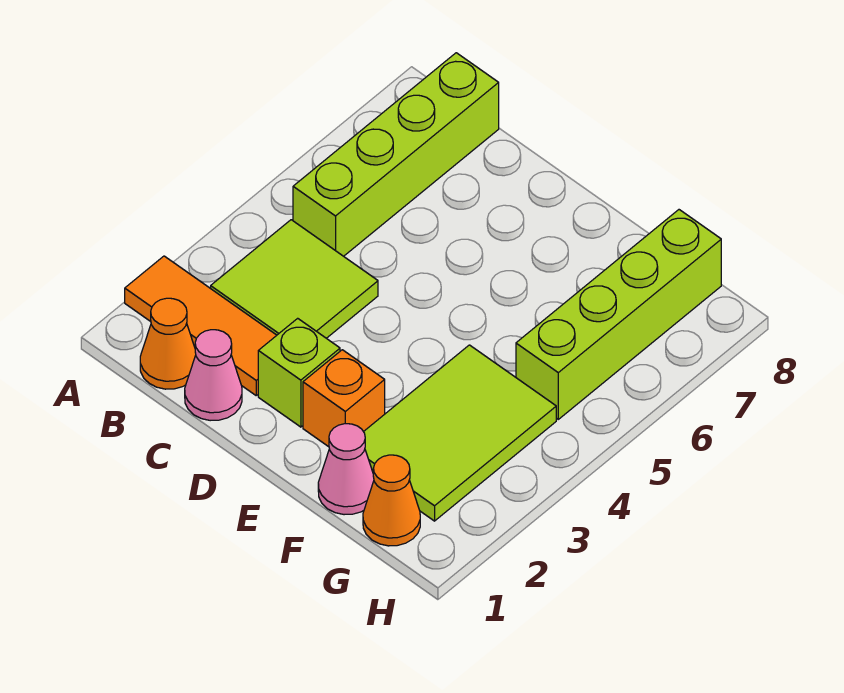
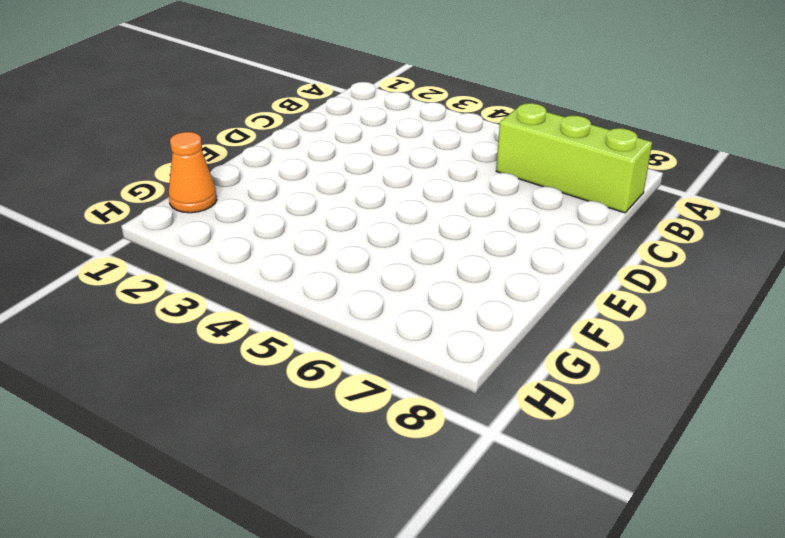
lime 1x3 brick [496,103,652,213] -> lime 1x4 brick [293,53,499,256]
none -> orange 1x3 tile [125,256,277,395]
none -> orange 1x1 cone [140,298,196,389]

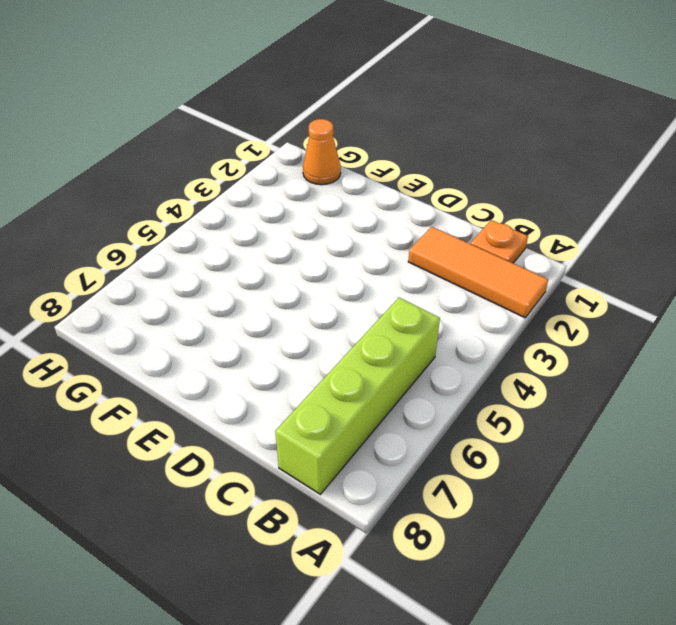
orange 1x1 plate [471,220,528,263] -> orange 1x1 cone [140,298,196,389]
none -> lime 2x2 tile [211,220,378,338]
none -> pink 1x1 cone [185,330,242,421]

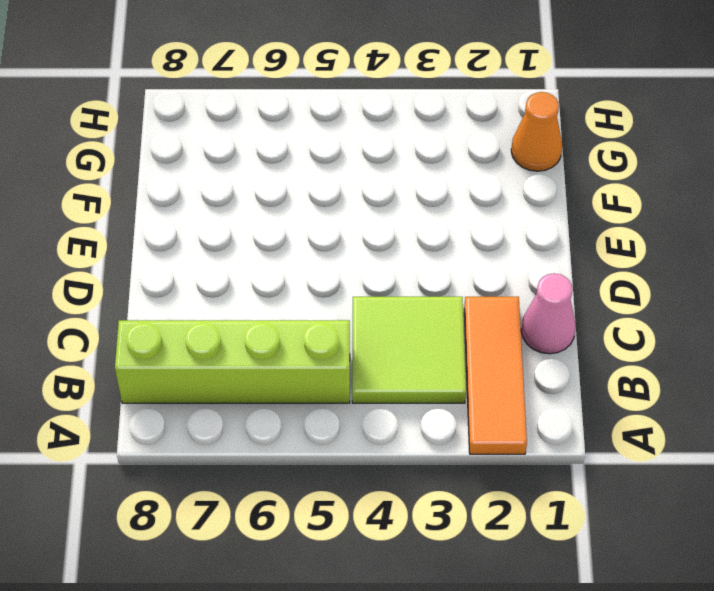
none -> orange 1x1 cone [140,298,196,389]
none -> lime 1x1 brick [258,318,340,427]

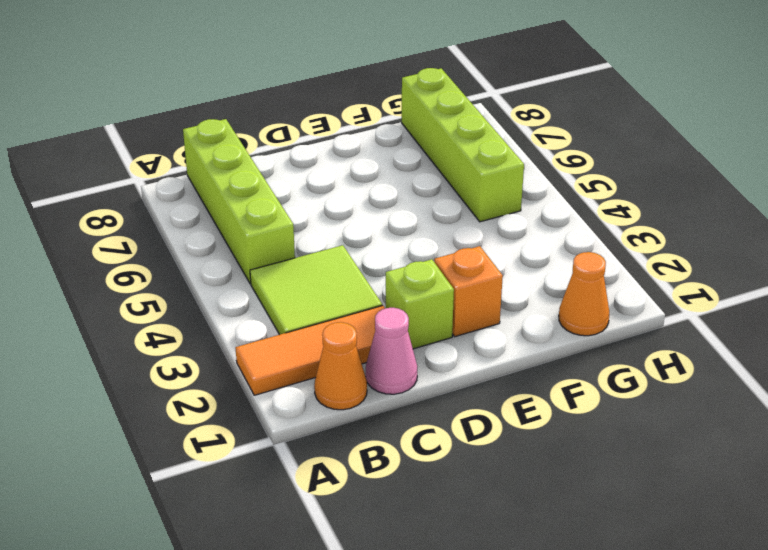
none -> pink 1x1 cone [318,424,374,515]
none -> lime 2x3 tile [364,345,556,521]

